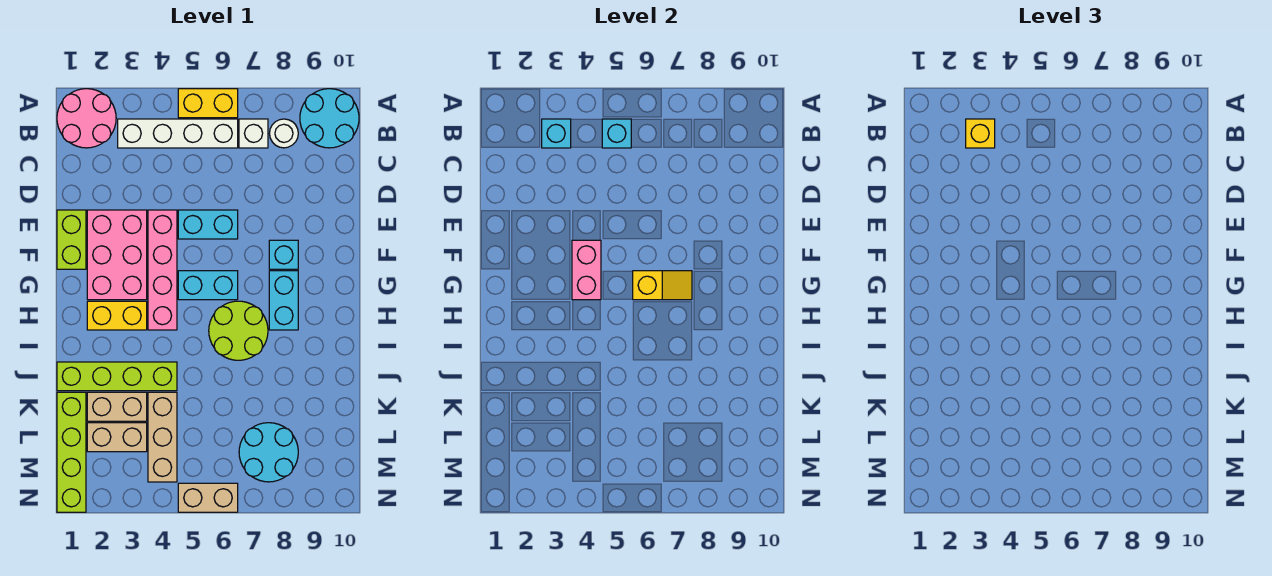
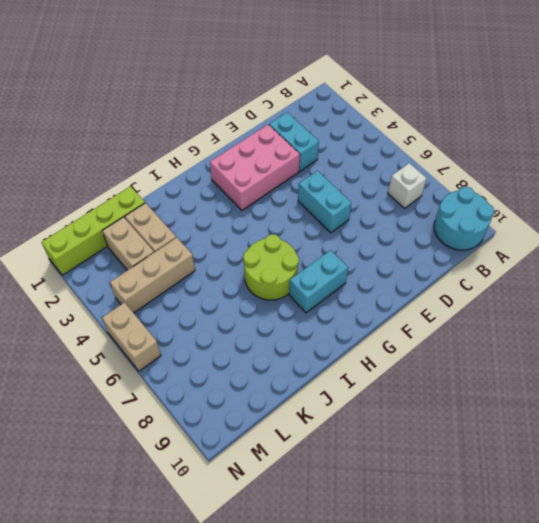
cyan 1x2 brick [269,112,319,171] -> cyan 1x2 brick moved to [178,271,238,300]
none -> pink 2x2 round brick [57,89,116,148]
none -> yellow 1x2 brick [178,89,238,118]
none -> white 1x4 brick [118,119,238,148]

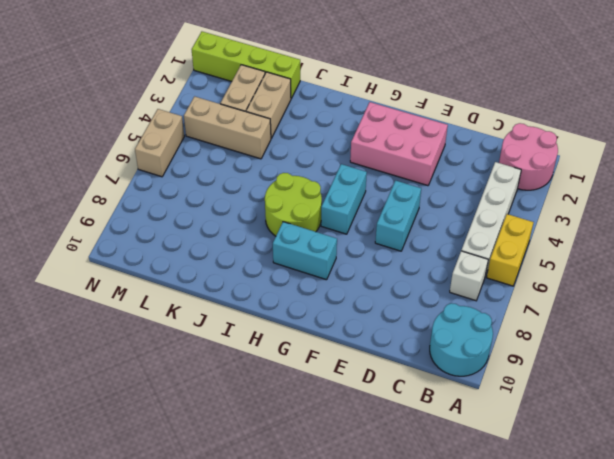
none -> white 1x1 round brick [270,119,298,148]
none -> lime 1x2 brick [57,210,86,269]
none -> pink 1x4 brick [148,210,177,330]

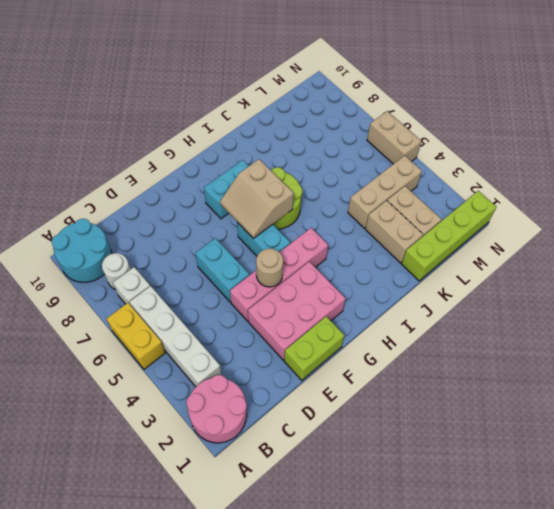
tan 1x1 round brick [256,249,283,287] -> pink 1x2 brick [572,240,601,300]
tan 2x2 slope [220,159,294,238] -> yellow 1x2 slope [633,271,692,300]
none -> cyan 1x1 brick [269,240,298,269]
none -> yellow 1x2 brick [87,301,147,330]
none -> lime 1x4 brick [57,362,177,391]

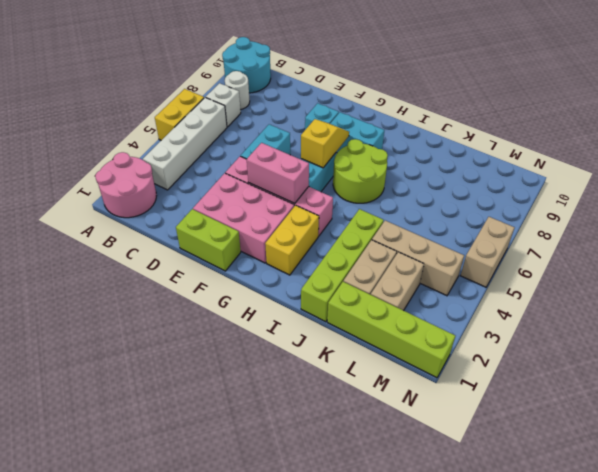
none -> cyan 2x2 round brick [239,423,298,482]
none -> cyan 1x1 brick [542,119,571,148]
none -> cyan 1x1 brick [602,119,631,148]

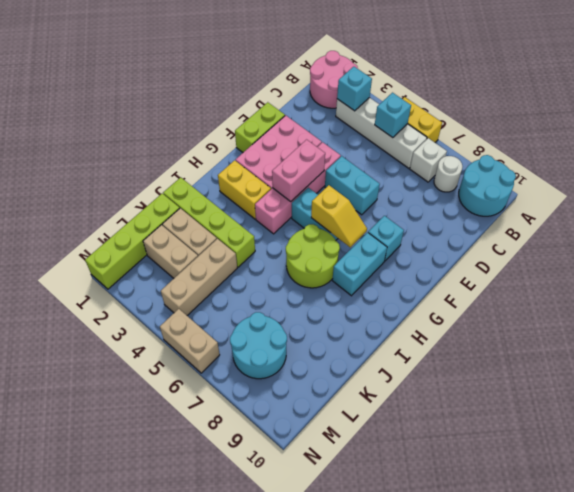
none -> yellow 1x1 brick [966,119,995,148]

